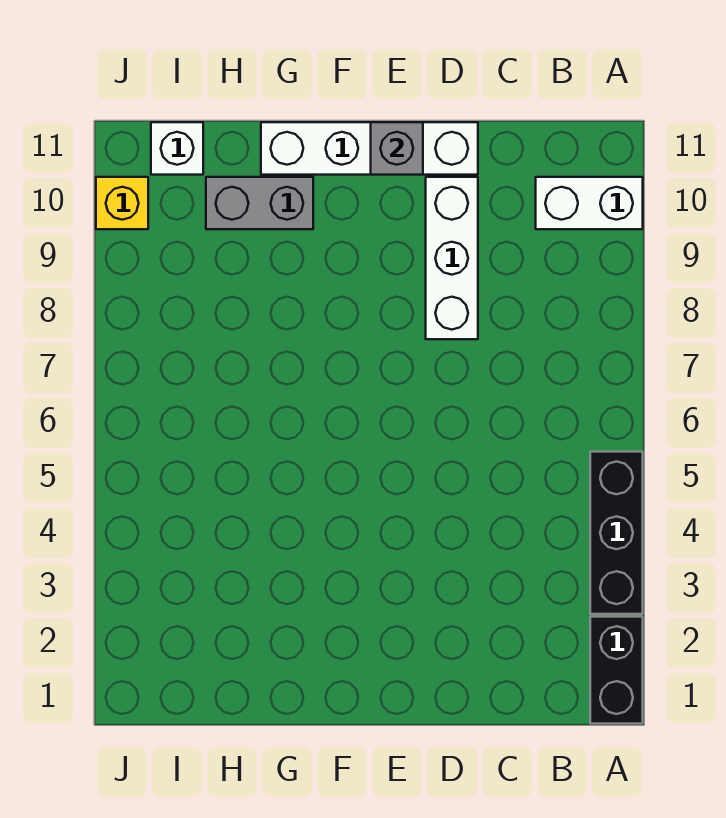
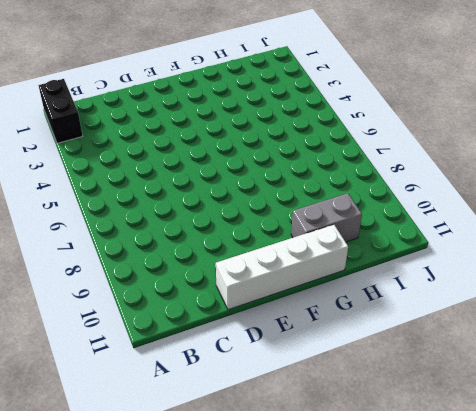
none -> black 1x3 brick [590,452,643,614]
none -> white 1x2 brick [536,177,643,229]

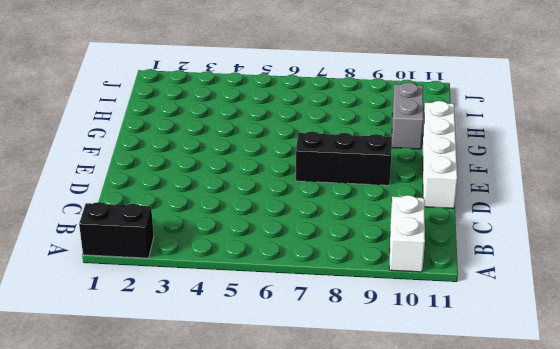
black 1x3 brick [296,131,392,185] -> black 1x3 brick moved to [590,452,643,614]
none -> white 1x3 brick [426,177,478,339]
none -> white 1x1 brick [151,122,203,175]

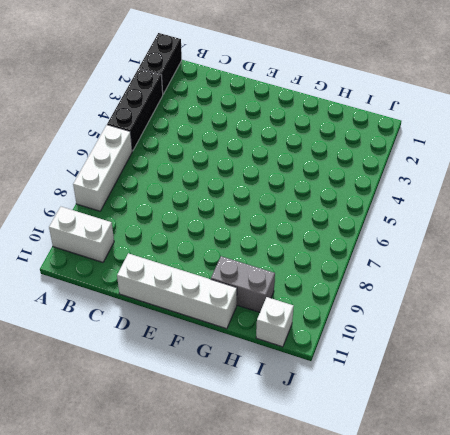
white 1x3 brick [73,125,132,211] -> white 1x3 brick moved to [426,177,478,339]
none -> yellow 1x1 brick [96,177,148,229]
none -> grey 1x1 brick [371,122,423,175]

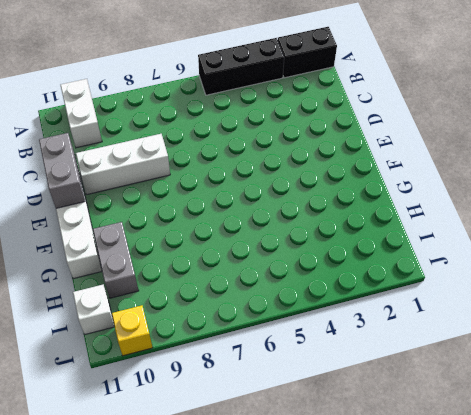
grey 1x2 brick [39,133,85,208] -> grey 1x1 brick [371,122,423,175]

